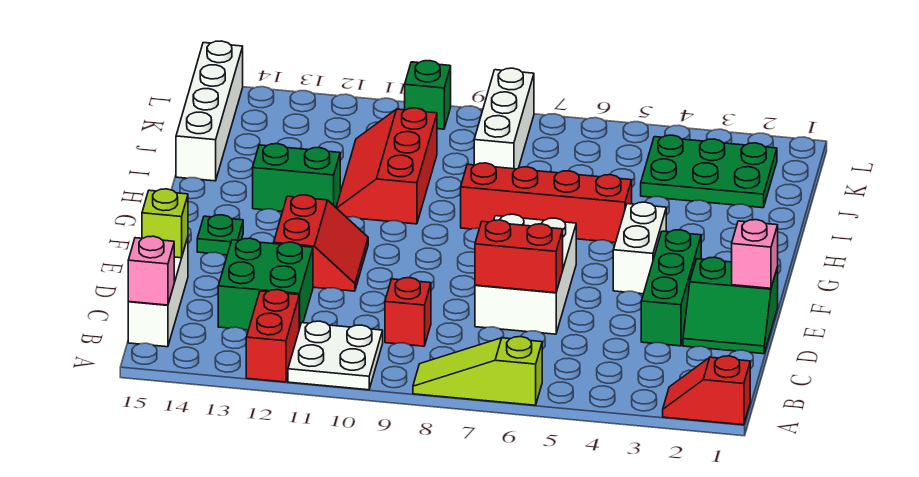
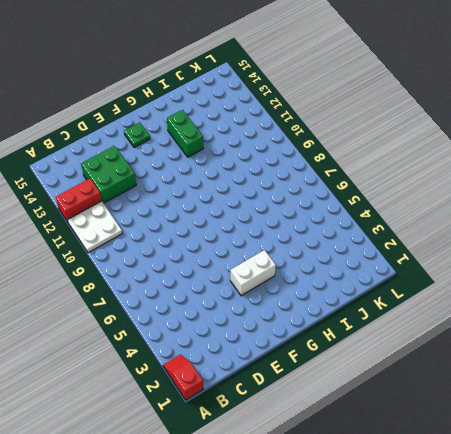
none -> lime 1x3 slope [413,337,542,405]
none -> white 1x3 brick [128,237,188,347]
none -> red 1x1 brick [385,278,431,346]

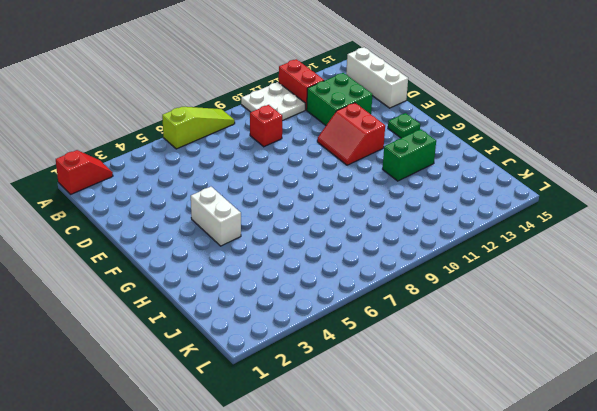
none -> green 2x2 slope [683,257,778,354]
none -> green 1x3 brick [641,230,701,346]
none -> white 2x3 brick [475,214,576,334]

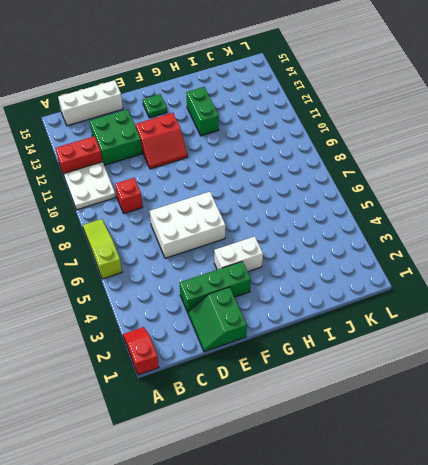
none -> red 1x4 brick [461,163,632,243]
none -> red 2x3 slope [336,108,437,224]
none -> white 1x4 brick [176,41,243,181]

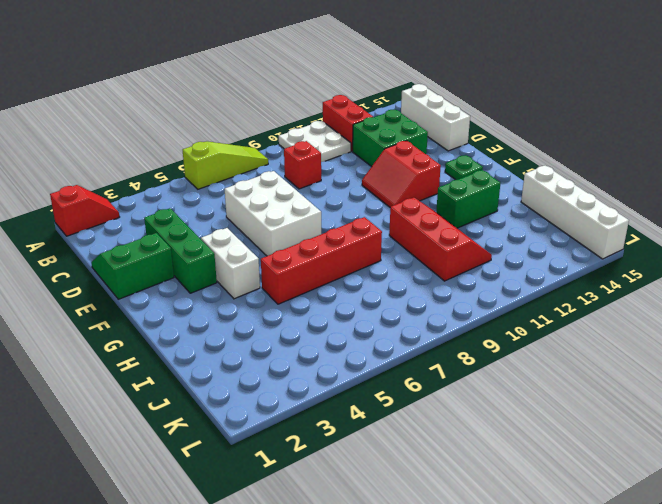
none -> green 2x3 plate [641,135,777,208]
none -> white 1x3 brick [474,68,534,169]
none -> green 1x1 brick [405,61,451,129]

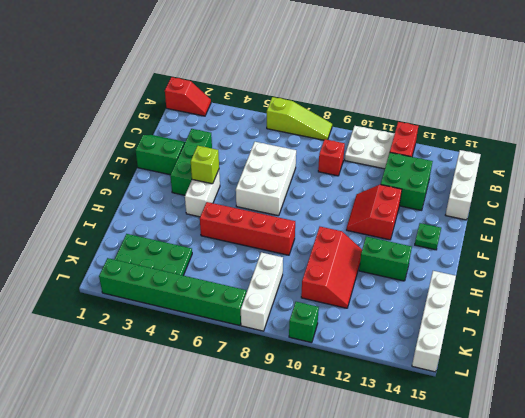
lime 1x1 brick [191,146,219,184] -> lime 1x1 brick moved to [142,189,188,258]
green 1x6 brick [99,258,246,326] -> none
none -> pink 1x1 brick [128,236,174,305]
none -> red 1x2 brick [475,220,563,293]
none -> pink 1x1 brick [732,220,778,288]

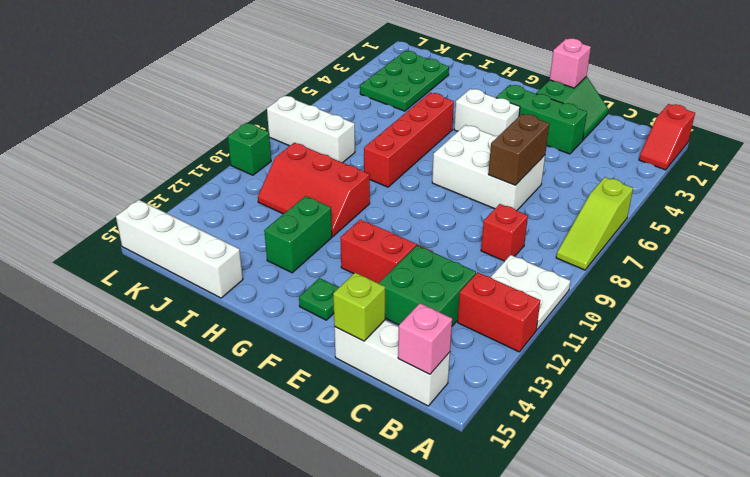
brown 1x2 brick [488,114,549,185] -> red 1x2 brick [475,220,563,293]

